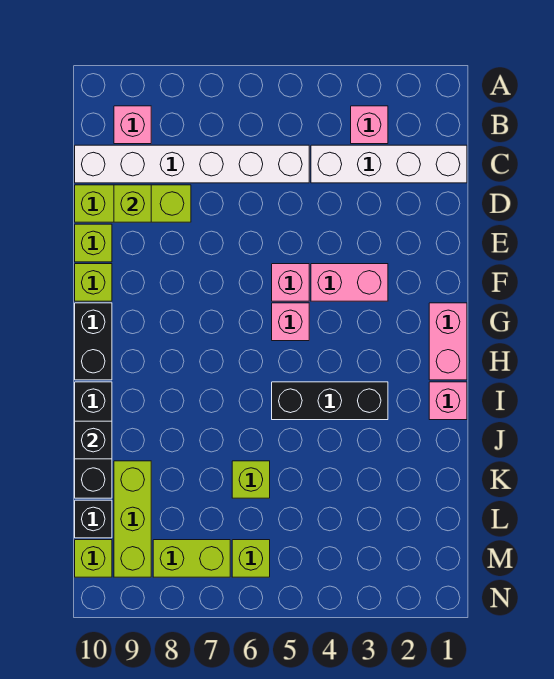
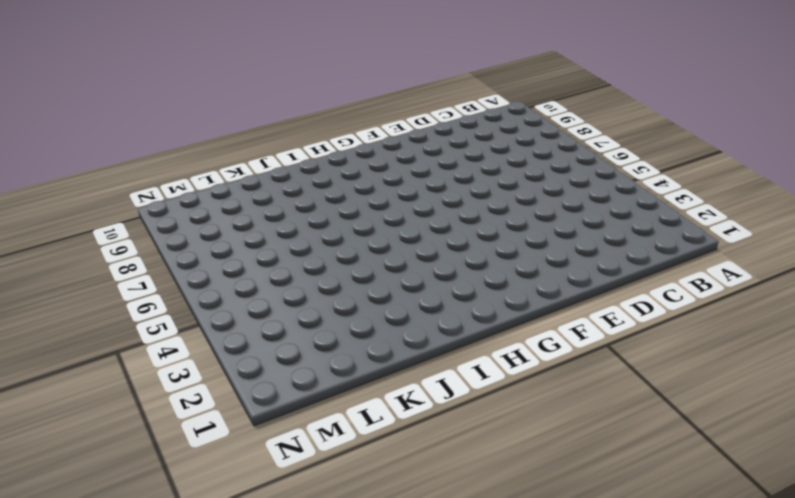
none -> pink 1x1 brick [351,106,388,144]
none -> pink 1x1 brick [114,106,151,144]
none -> white 1x4 brick [311,145,467,183]

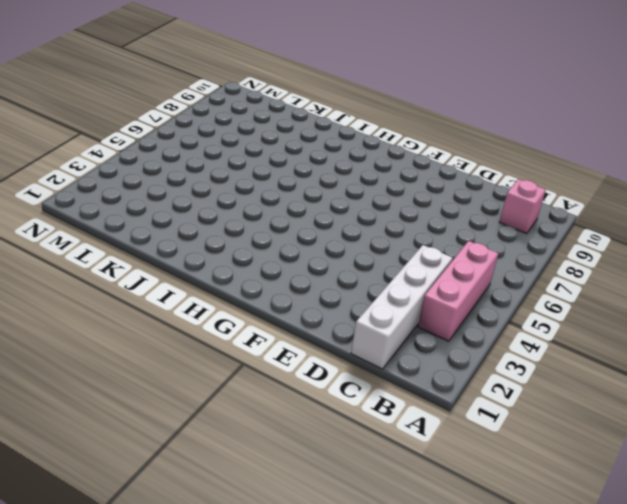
pink 1x3 brick [418,241,498,341] -> pink 1x1 brick [351,106,388,144]
none -> white 1x6 brick [75,145,309,183]
none -> lime 1x3 brick [75,185,191,222]
none -> lime 1x1 brick [75,224,112,262]

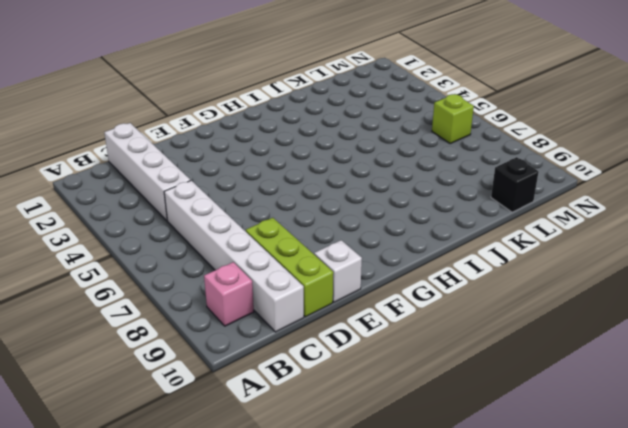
white 1x1 brick [314,240,362,302] -> lime 1x1 brick [75,224,112,262]
none -> pink 1x1 brick [351,106,388,144]
none -> pink 1x2 brick [311,264,388,301]
none -> pink 1x1 brick [272,264,309,301]

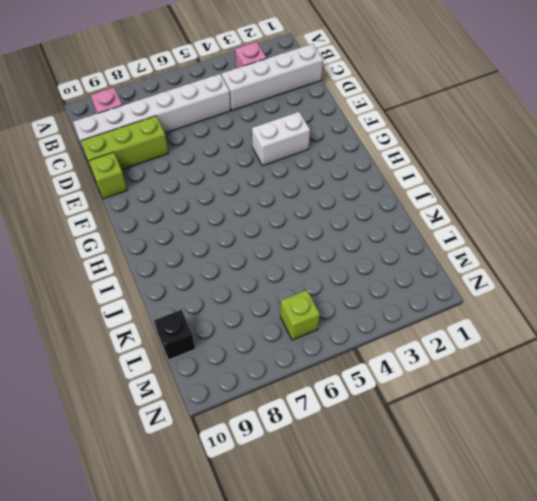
white 1x2 brick [252,112,310,166] -> pink 1x2 brick [311,264,388,301]
none -> pink 1x1 brick [272,264,309,301]
none -> lime 1x1 brick [75,264,112,301]
none -> pink 1x2 brick [429,303,467,380]

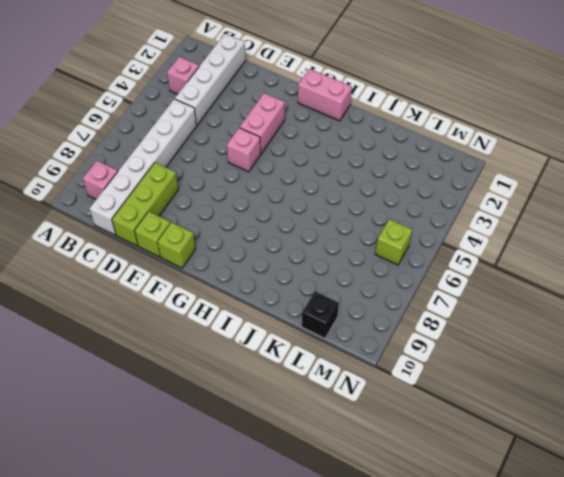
none -> pink 1x1 brick [272,303,309,341]
none -> black 1x2 brick [75,303,112,380]
none -> pink 1x1 brick [429,382,467,420]

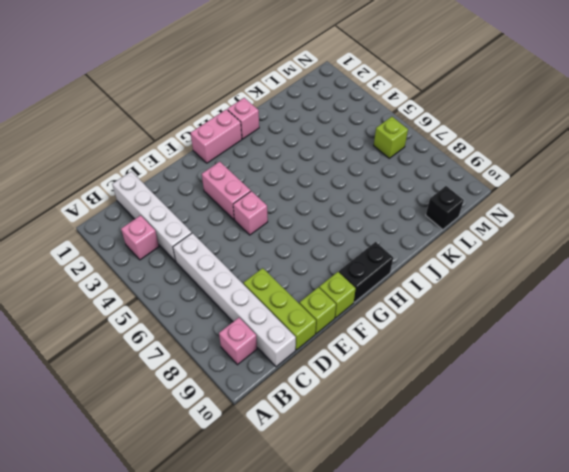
none -> pink 1x1 brick [272,303,309,341]
none -> black 1x3 brick [272,382,388,420]
none -> black 1x3 brick [75,382,112,498]

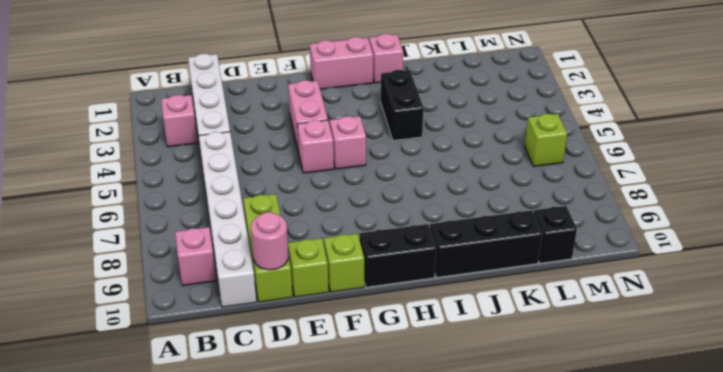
pink 1x1 round brick [251,212,288,270] -> none
black 1x2 brick [381,70,424,141] -> black 1x3 brick [272,382,388,420]
none -> lime 1x1 brick [232,461,270,498]
none -> lime 1x3 brick [114,461,151,577]
none -> lime 1x2 brick [153,540,230,577]

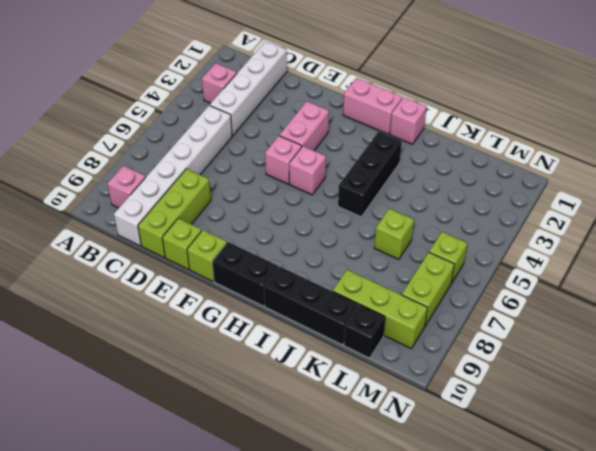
none -> lime 1x1 brick [75,540,112,577]
none -> lime 1x1 brick [114,185,151,222]
none -> black 1x1 brick [75,421,112,459]

